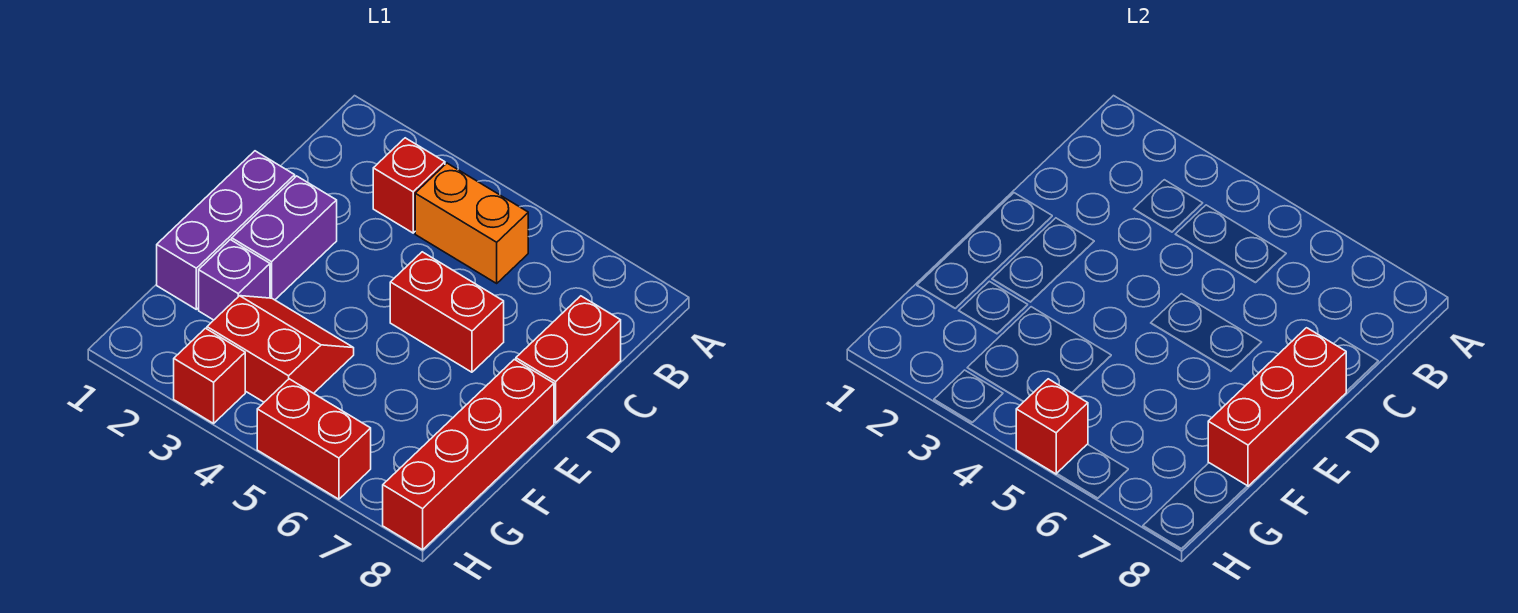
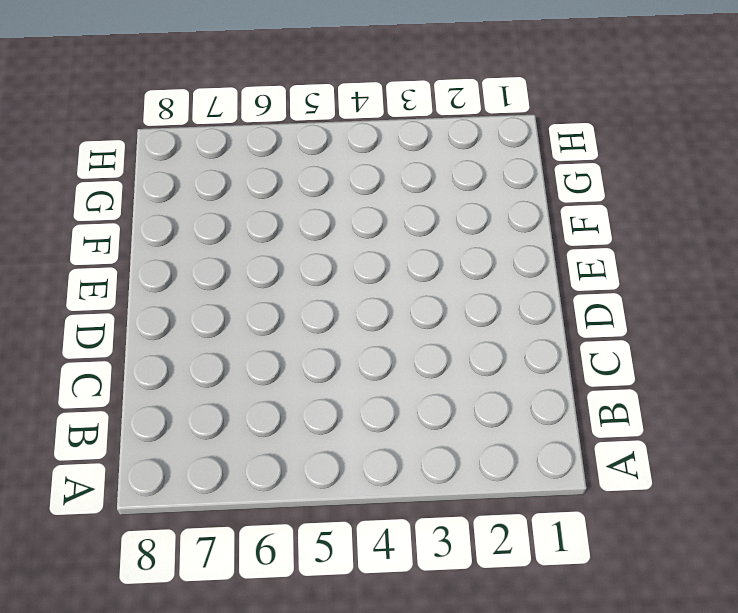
none -> red 1x1 brick [373,138,445,233]
none -> orange 1x2 brick [415,163,528,283]
none -> red 1x2 brick [516,296,621,423]

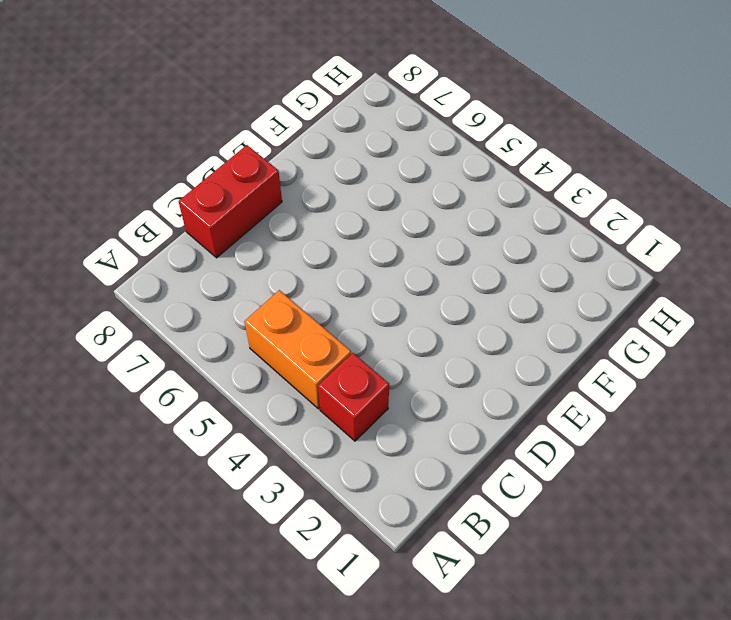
none -> purple 1x3 brick [157,151,295,309]
none -> purple 1x2 brick [232,176,337,300]
none -> red 1x2 brick [390,252,504,372]

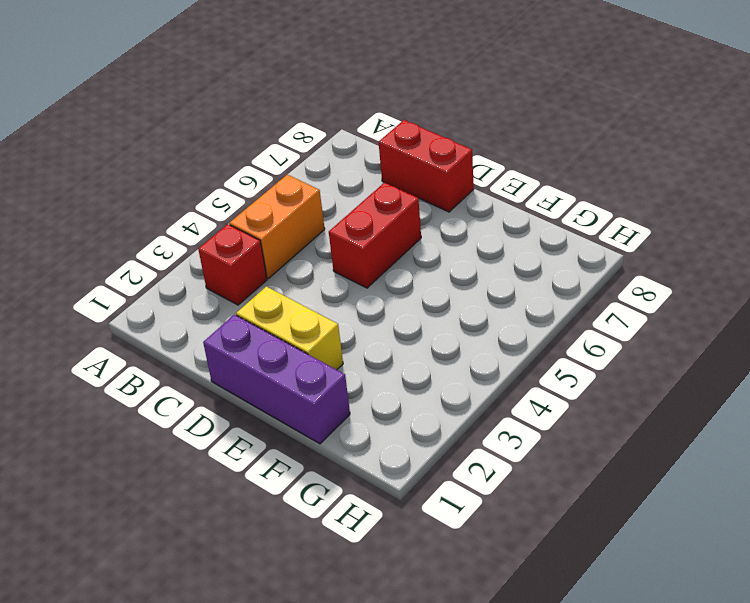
yellow 1x2 brick [236,286,343,370] -> purple 1x2 brick [232,176,337,300]
none -> red 1x4 brick [383,359,554,550]
none -> purple 1x1 brick [199,240,270,320]
none -> red 2x2 slope [207,296,354,402]

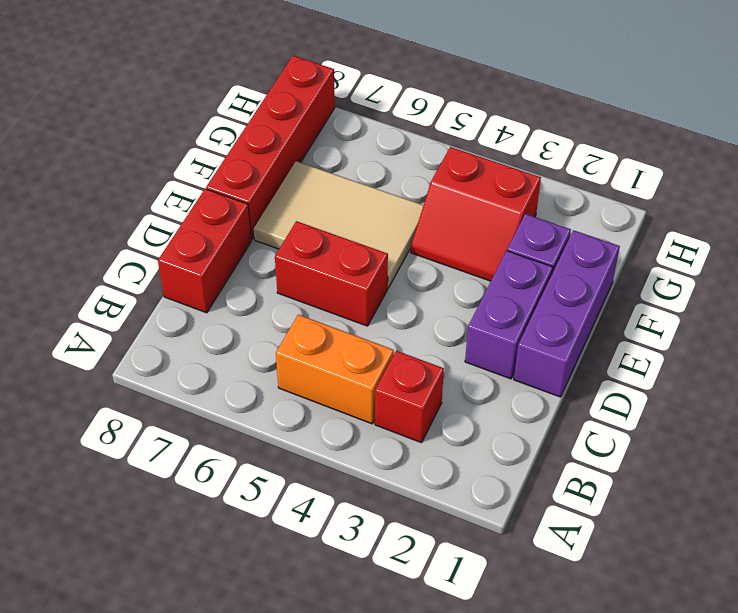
tan 2x3 tile [254,161,424,288] -> none
none -> red 1x1 brick [174,328,245,423]
none -> red 1x2 brick [257,379,371,499]
none -> red 1x3 brick [1208,328,1346,486]

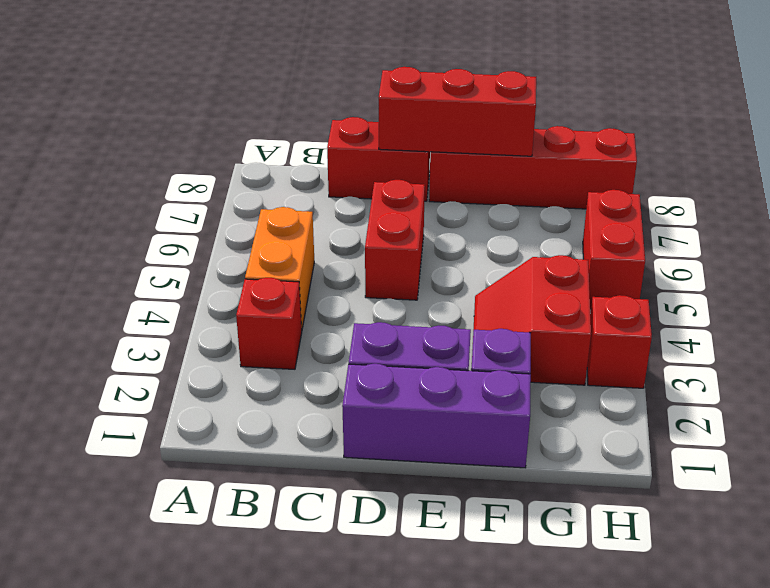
none -> red 1x1 brick [1016,379,1088,474]

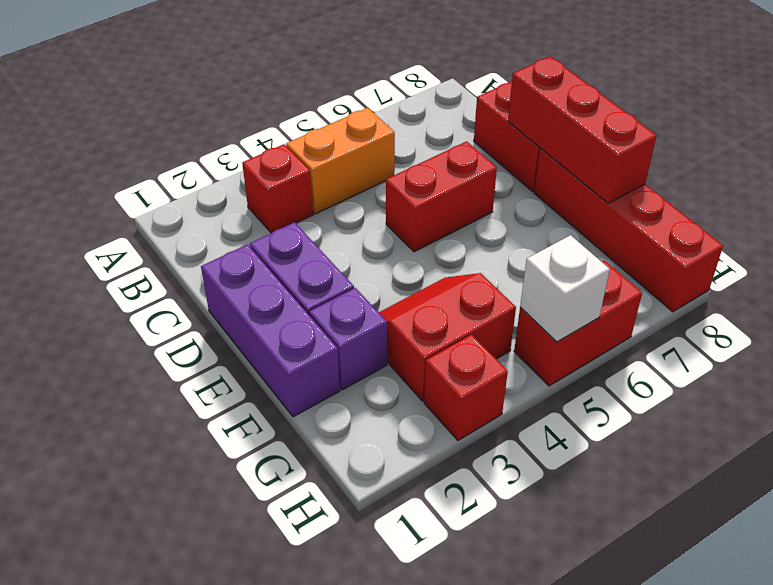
white 1x1 brick [520,235,610,342] -> red 1x1 brick [1016,379,1088,474]

